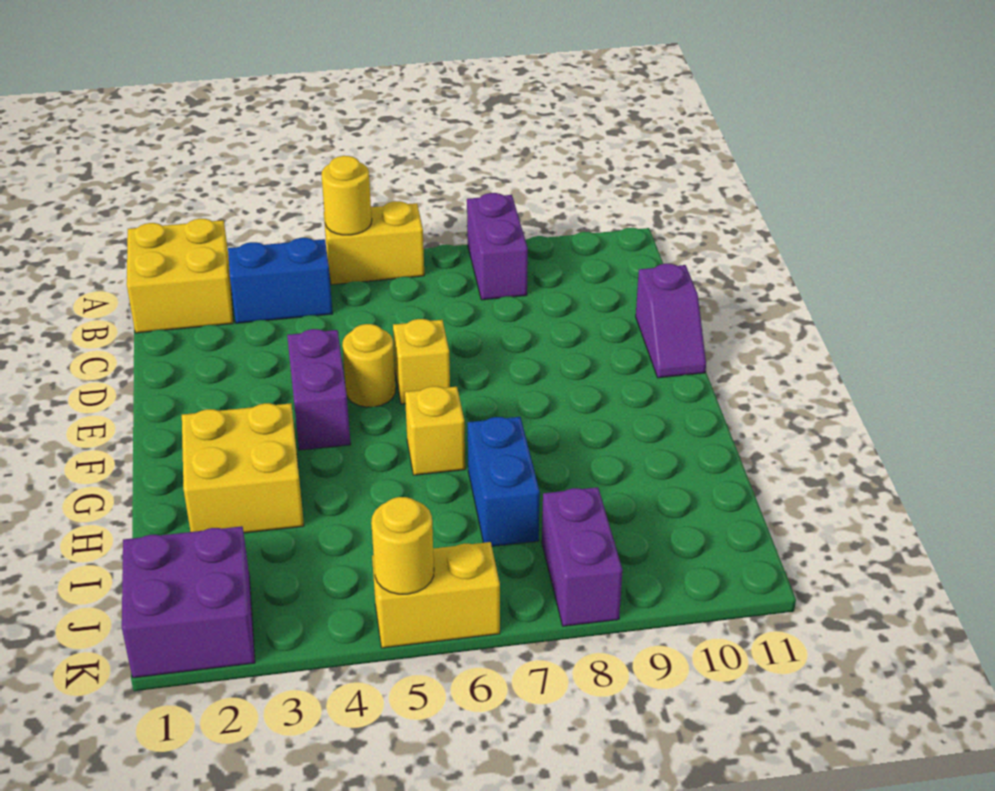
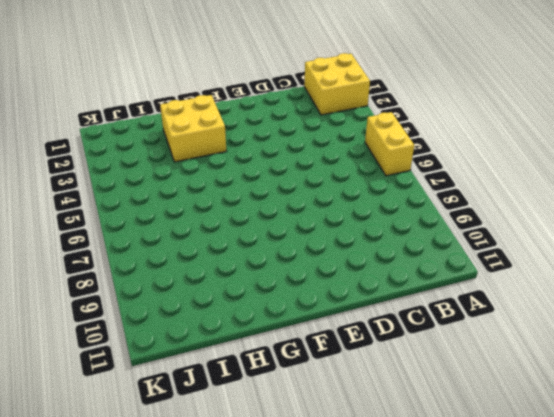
none -> purple 1x2 brick [467,193,528,300]
none -> blue 1x2 brick [228,238,333,323]
none -> purple 1x2 slope [636,264,706,378]

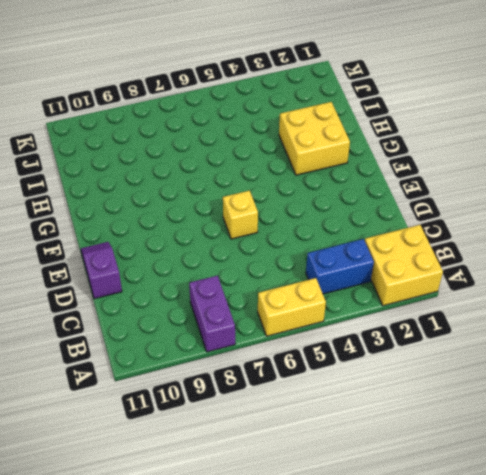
none -> purple 1x2 brick [287,329,351,450]
none -> yellow 1x1 round brick [342,324,396,407]
none -> yellow 1x1 brick [405,386,465,475]

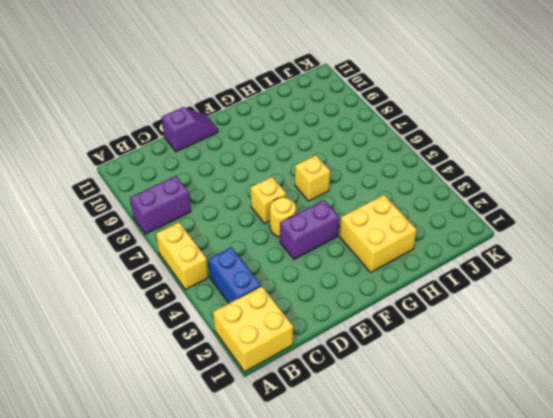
none -> blue 1x2 brick [468,417,540,546]
none -> purple 2x2 brick [122,526,255,678]
none -> purple 1x2 brick [542,487,623,626]

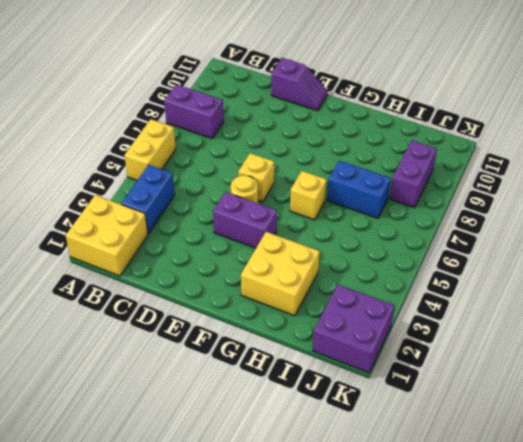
purple 1x2 brick [390,140,437,208] -> purple 1x2 brick turned to [542,487,623,626]
none -> yellow 1x2 brick [372,542,500,648]
none -> yellow 1x1 round brick [321,156,372,235]
none -> yellow 1x1 round brick [371,497,434,594]

